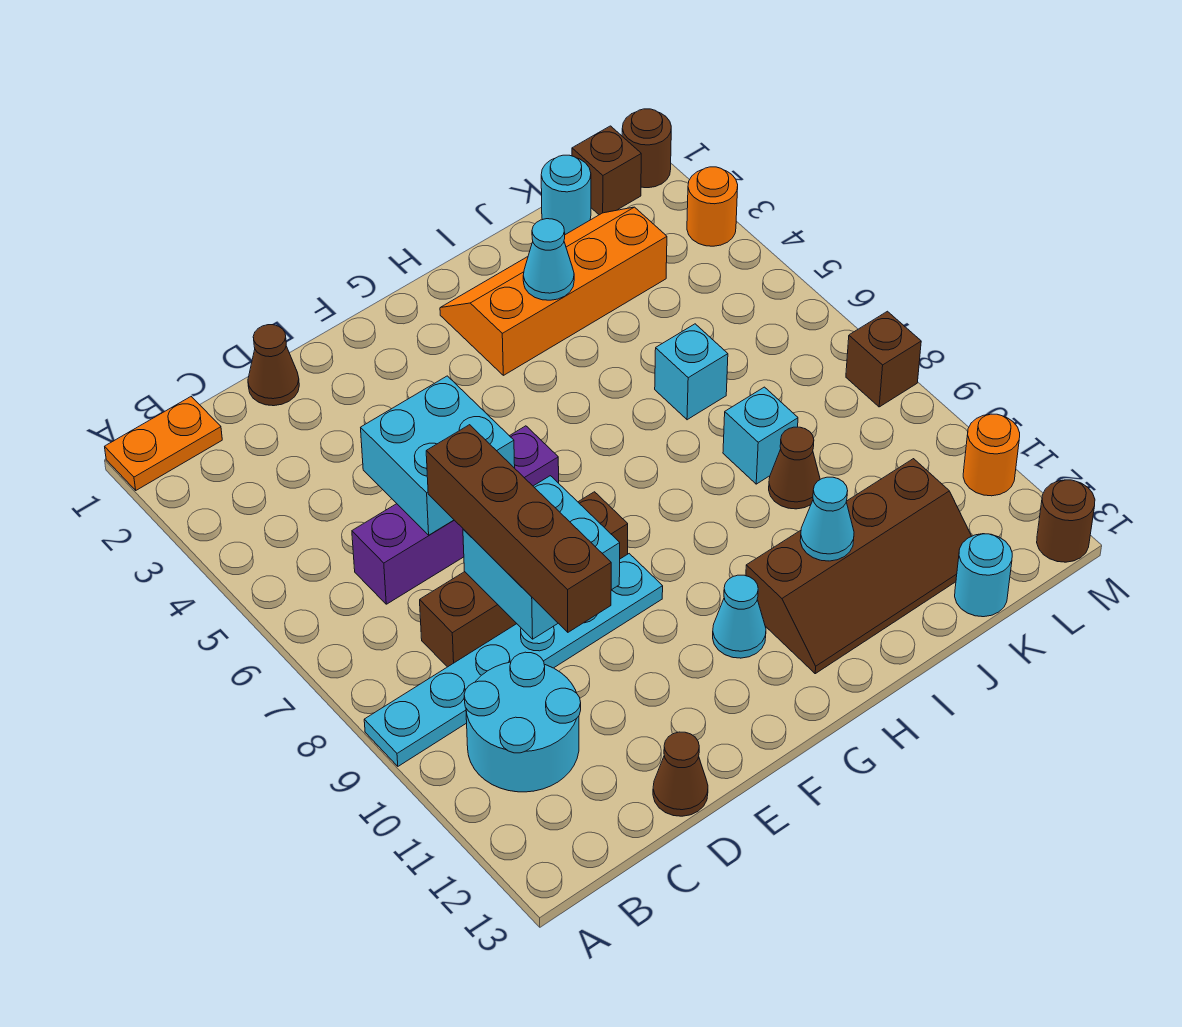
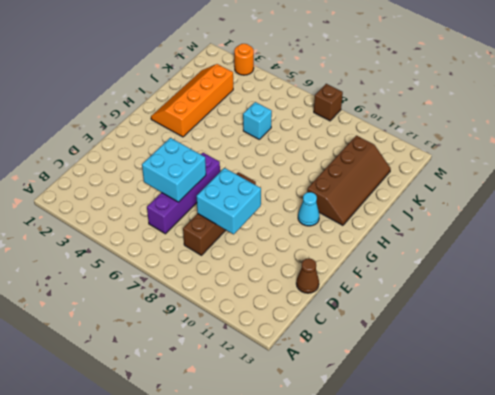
none -> orange 1x2 plate [105,397,222,490]
none -> cyan 1x6 plate [364,554,663,766]
none -> cyan 2x2 round brick [464,652,581,792]

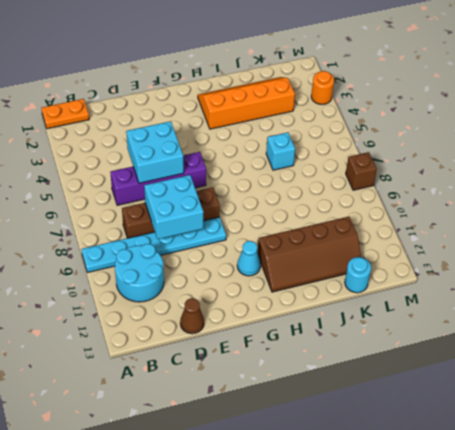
none -> brown 1x1 cone [248,325,299,406]
none -> cyan 1x1 brick [723,387,798,484]
none -> brown 1x1 cone [769,427,820,509]

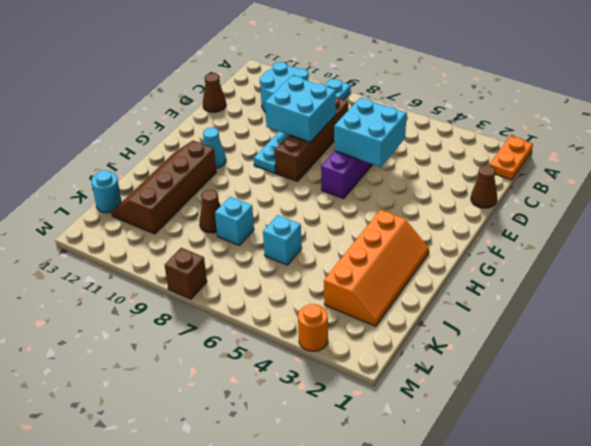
none -> cyan 1x1 round brick [541,155,591,234]
none -> brown 1x1 brick [572,126,641,215]
none -> brown 1x1 round brick [622,109,671,188]

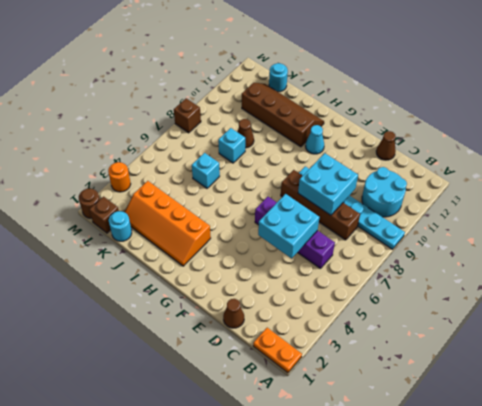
none -> orange 1x1 round brick [963,414,1020,496]
none -> brown 1x1 round brick [1037,480,1095,562]
none -> cyan 1x1 cone [523,219,574,300]

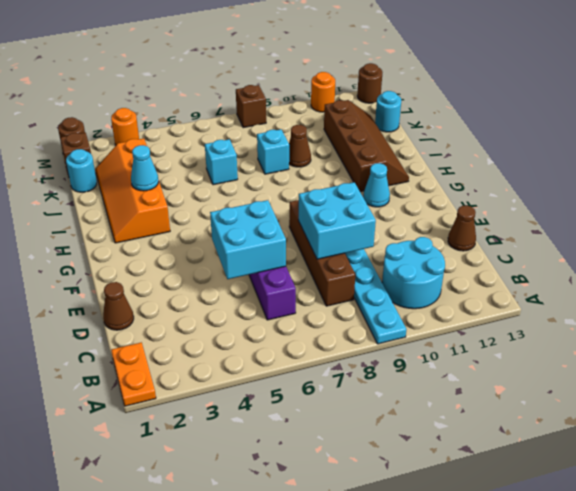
none -> cyan 1x1 cone [800,477,854,561]
none -> brown 1x4 brick [426,425,611,632]

